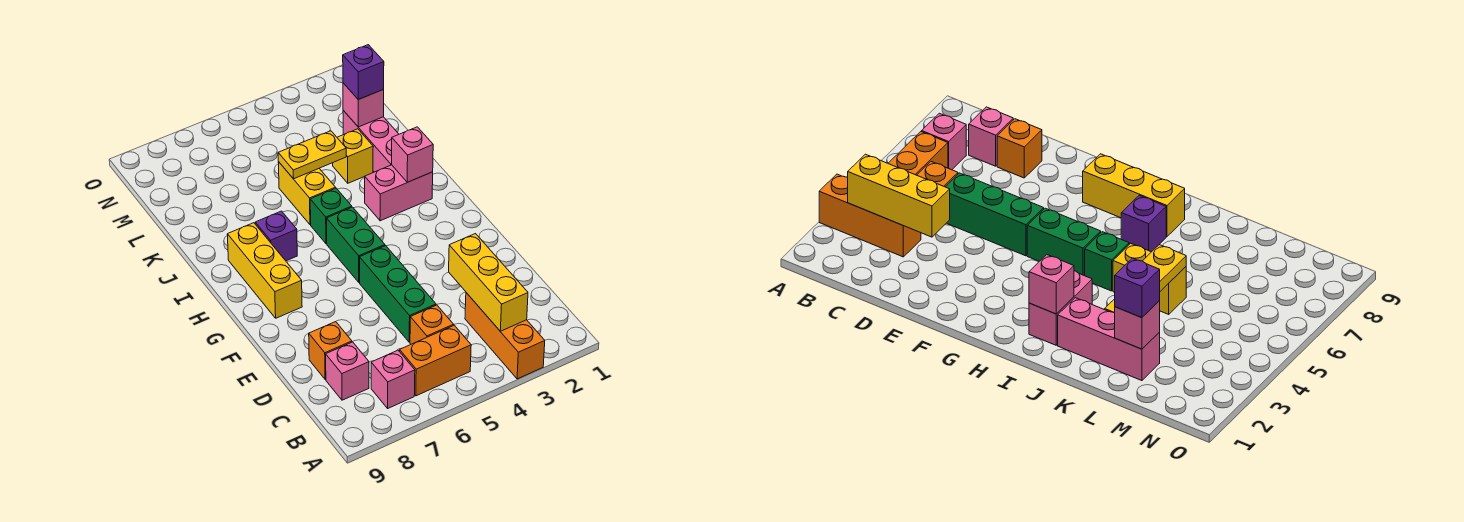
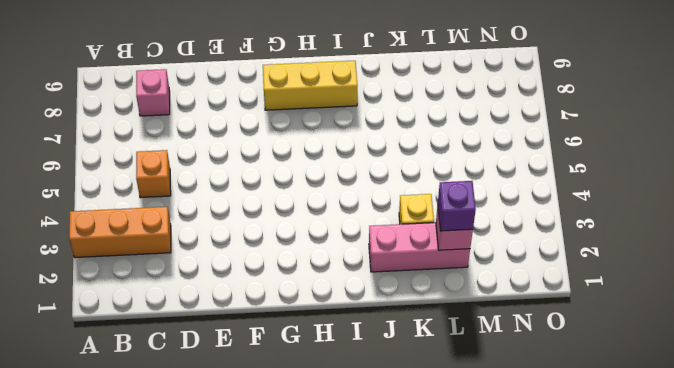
none -> orange 1x2 brick [400,325,471,396]
none -> pink 1x1 brick [371,350,415,408]
none -> green 1x3 brick [359,246,436,342]

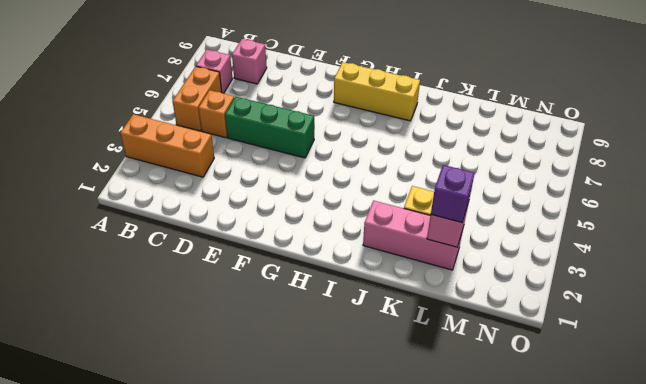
none -> orange 1x1 brick [309,322,352,379]
none -> green 1x2 brick [327,207,385,282]
none -> pink 1x2 brick [365,165,433,221]

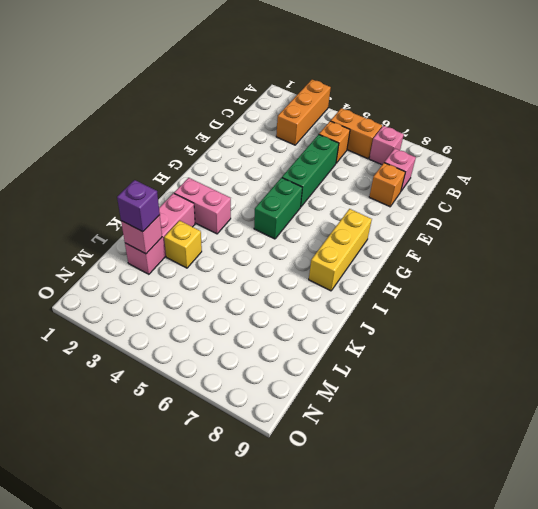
none -> green 1x1 brick [310,188,352,244]
none -> purple 1x1 brick [255,211,297,261]
none -> yellow 1x2 brick [278,162,336,225]

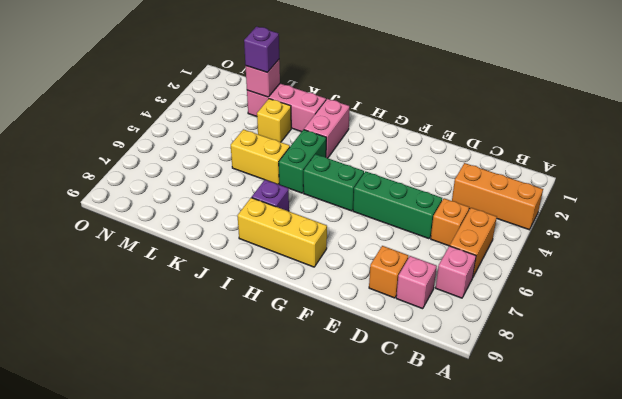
green 1x2 brick [279,130,326,193] -> green 1x1 brick [310,188,352,244]
none -> yellow 1x3 brick [449,234,528,331]
none -> pink 1x1 brick [392,127,433,182]
none -> yellow 1x2 plate [278,131,346,179]

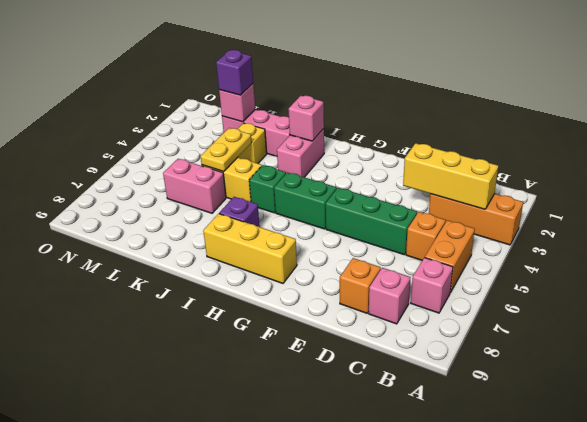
pink 1x2 brick [163,159,226,213] -> none

